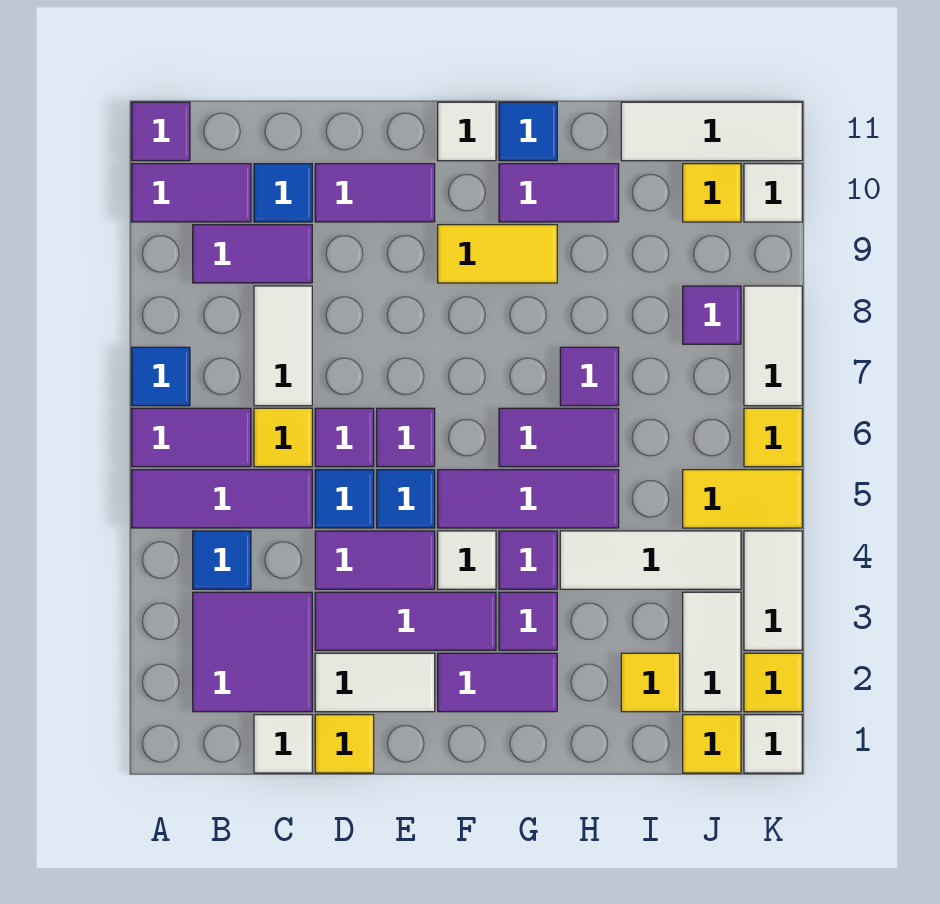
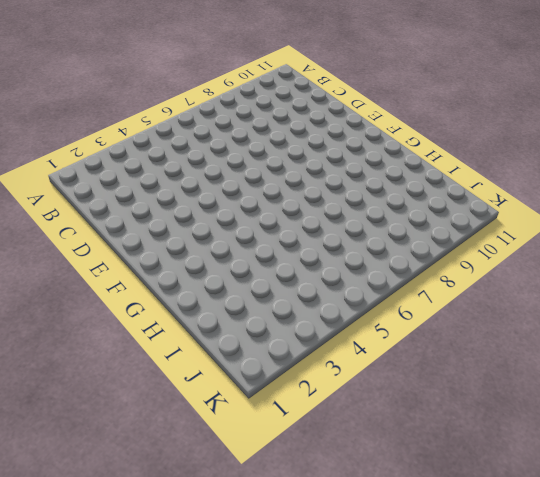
none -> purple 1x3 tile [132,470,312,528]
none -> purple 1x2 tile [132,408,251,467]
none -> blue 1x1 tile [132,347,190,406]
none -> purple 1x2 tile [132,164,251,222]

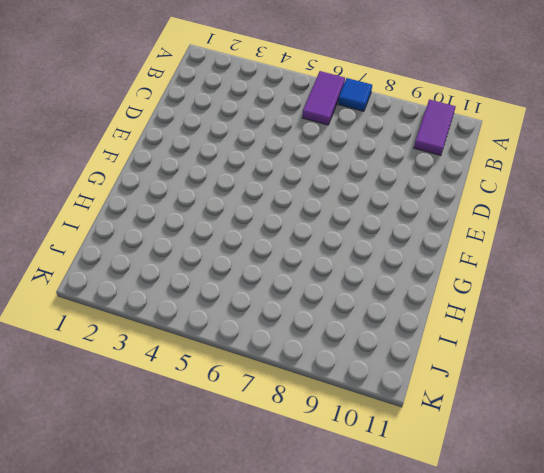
none -> purple 1x3 tile [132,470,312,528]
none -> purple 1x1 tile [132,102,190,161]
none -> purple 2x2 tile [193,592,312,712]
none -> blue 1x1 tile [193,531,251,589]

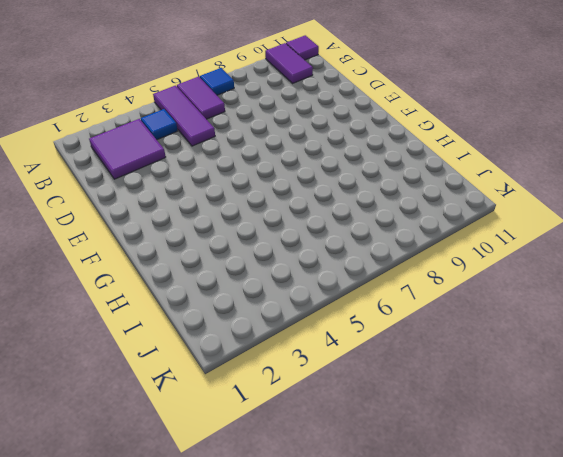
none -> purple 1x2 tile [193,225,312,283]
none -> white 1x1 tile [254,715,312,773]
none -> yellow 1x1 tile [254,408,312,467]
none -> white 1x2 tile [254,286,312,406]

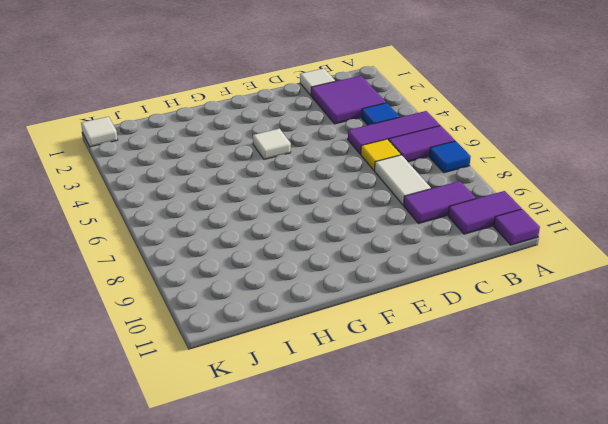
none -> blue 1x1 tile [254,164,312,222]
none -> yellow 1x1 tile [315,715,374,773]
none -> white 1x2 tile [315,653,435,712]
none -> purple 1x3 tile [315,592,496,650]

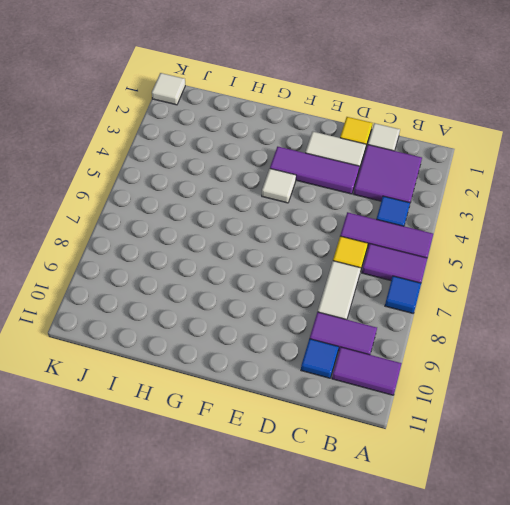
none -> purple 1x1 tile [132,102,190,161]
none -> purple 1x2 tile [315,531,435,589]
none -> blue 1x1 tile [315,470,374,528]
none -> purple 1x1 tile [315,408,374,467]

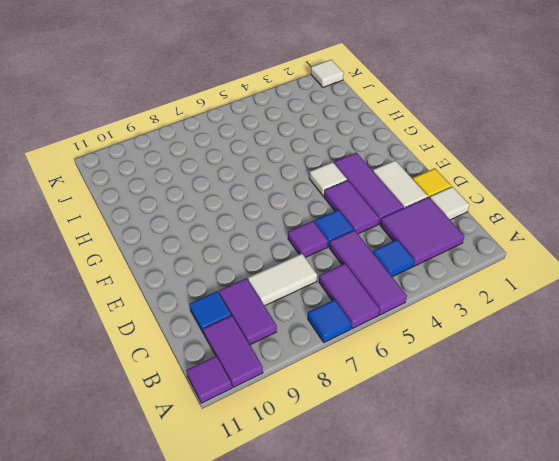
none -> yellow 1x1 tile [254,408,312,467]
none -> purple 1x2 tile [315,164,435,222]
none -> blue 1x1 tile [377,470,435,528]
none -> purple 1x1 tile [377,408,435,467]

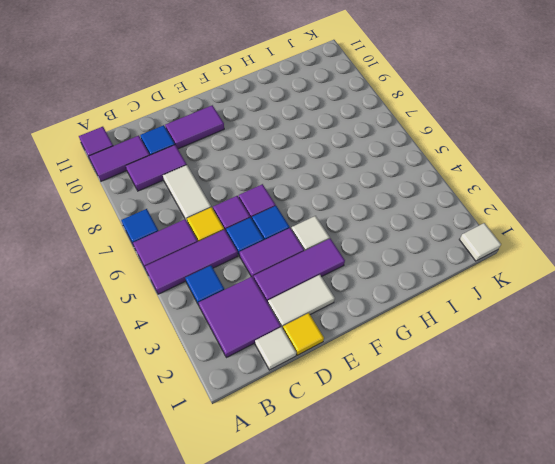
none -> purple 1x2 tile [438,653,557,712]
none -> purple 1x3 tile [438,470,619,528]
none -> yellow 1x2 tile [438,225,557,283]
none -> white 1x1 tile [438,102,496,161]

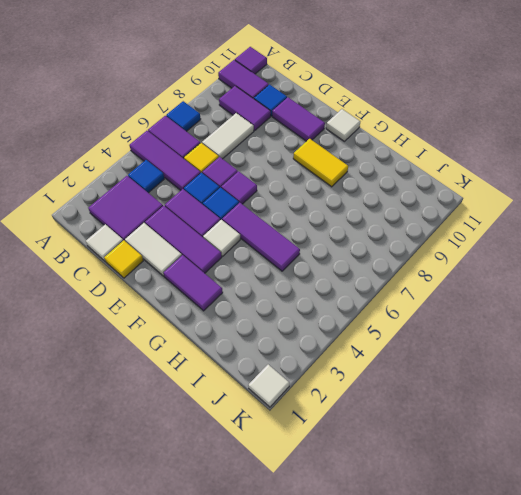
none -> purple 1x1 tile [499,592,557,650]
none -> purple 1x1 tile [499,531,557,589]
none -> purple 1x2 tile [499,408,619,467]
none -> purple 1x2 tile [499,164,619,222]

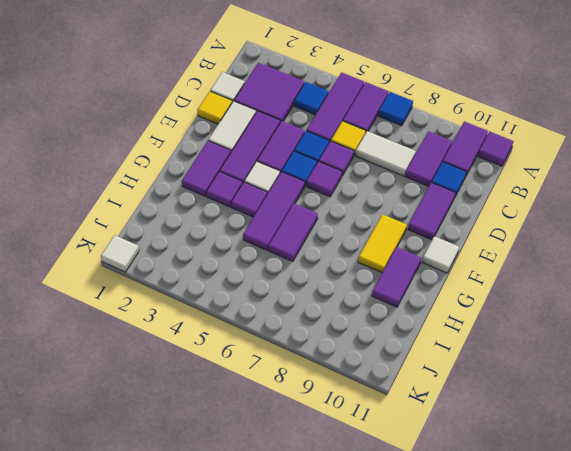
none -> blue 1x1 tile [499,102,557,161]
none -> white 1x3 tile [560,531,741,589]
none -> purple 1x1 tile [560,347,619,406]
none -> yellow 1x1 tile [621,653,680,712]

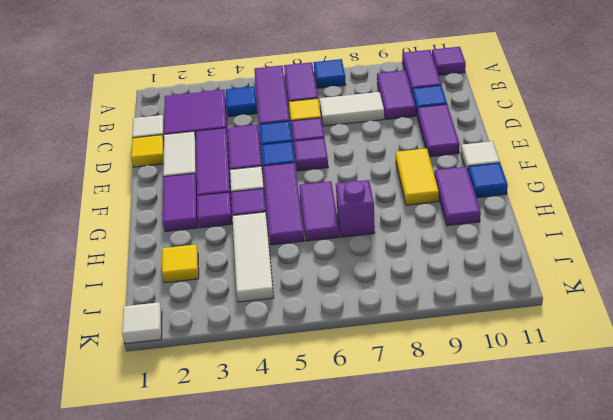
purple 1x1 brick [336,180,375,237] -> purple 1x1 tile [560,347,619,406]
none -> white 1x3 tile [621,102,802,161]
none -> yellow 1x1 tile [683,715,741,773]
none -> white 1x2 tile [683,592,741,712]
none -> yellow 1x2 tile [683,470,802,528]

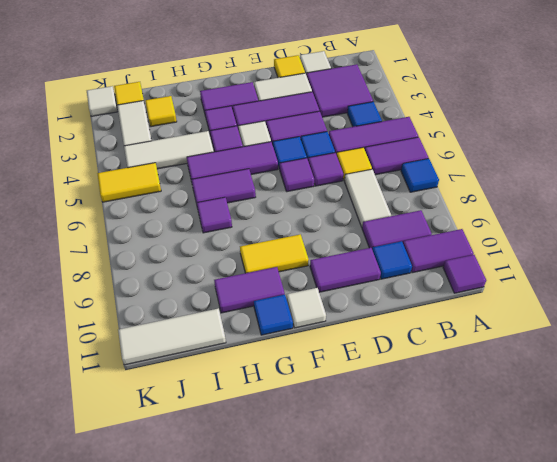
none -> purple 1x1 tile [683,286,741,344]
none -> yellow 1x1 tile [683,164,741,222]
none -> yellow 1x1 tile [744,653,802,712]
none -> white 1x2 tile [744,531,802,650]

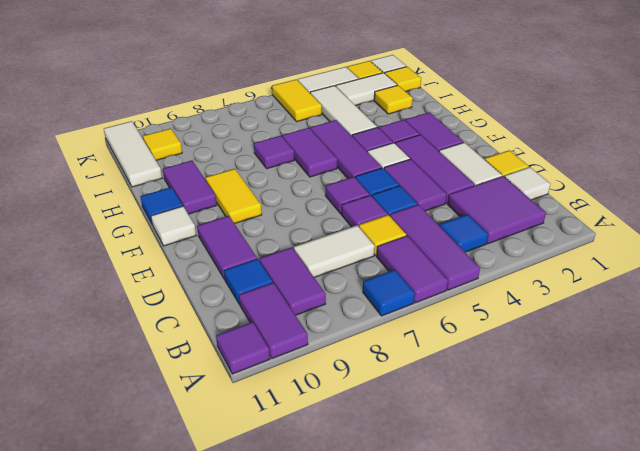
none -> purple 1x1 tile [683,286,741,344]
none -> yellow 1x1 tile [744,408,802,467]
none -> white 1x2 tile [744,286,802,406]
none -> white 1x1 tile [744,164,802,222]

